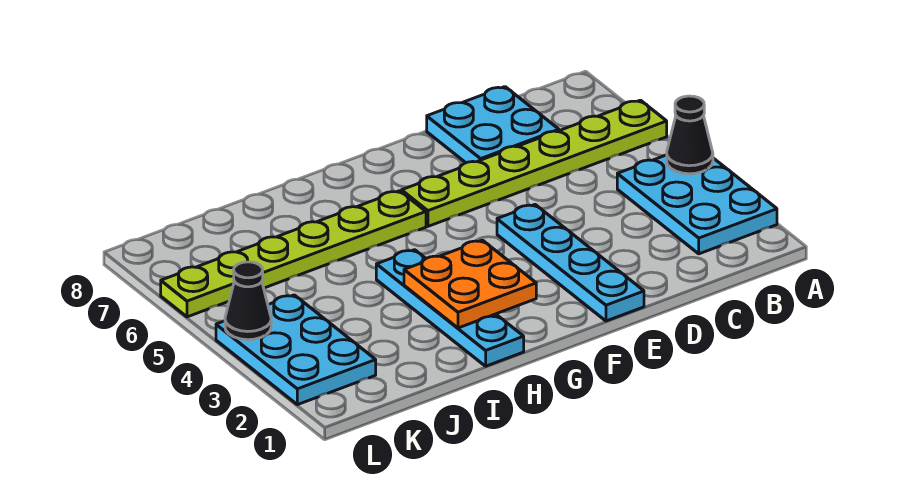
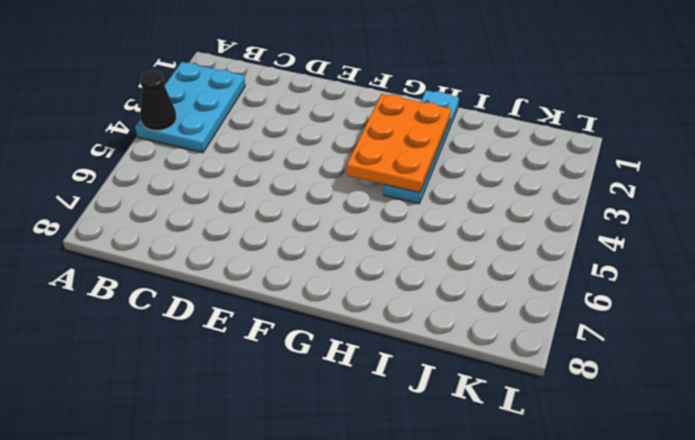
orange 2x3 plate [347,94,451,193] -> orange 2x2 plate [404,240,536,328]
none -> lime 1x6 plate [402,100,667,226]
none -> cyan 2x2 plate [427,87,559,163]

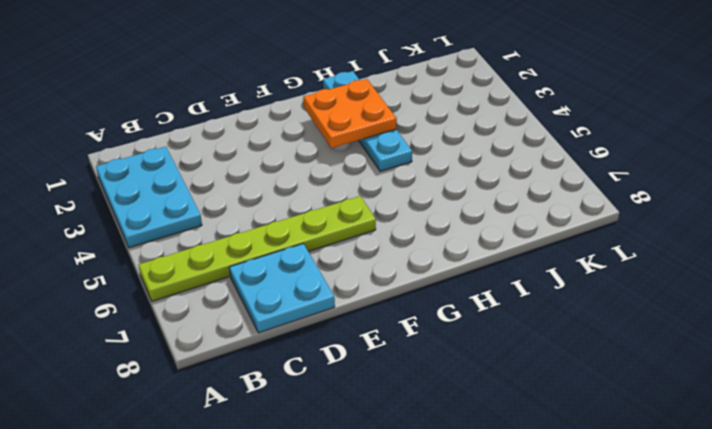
none -> cyan 1x4 plate [497,205,644,321]
none -> lime 1x6 plate [161,191,426,317]

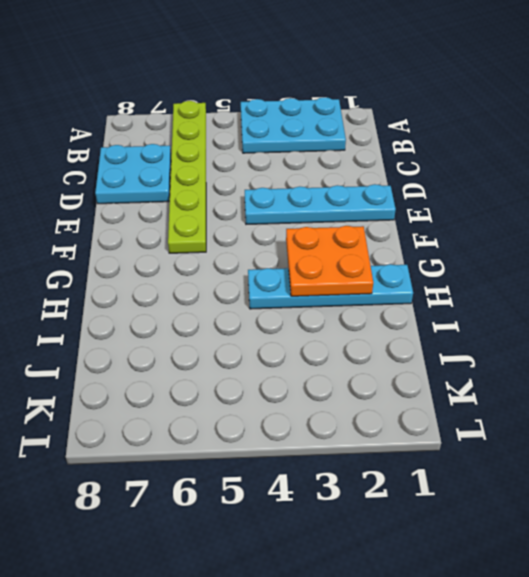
none -> lime 1x6 plate [161,191,426,317]
none -> cyan 2x3 plate [216,295,376,405]

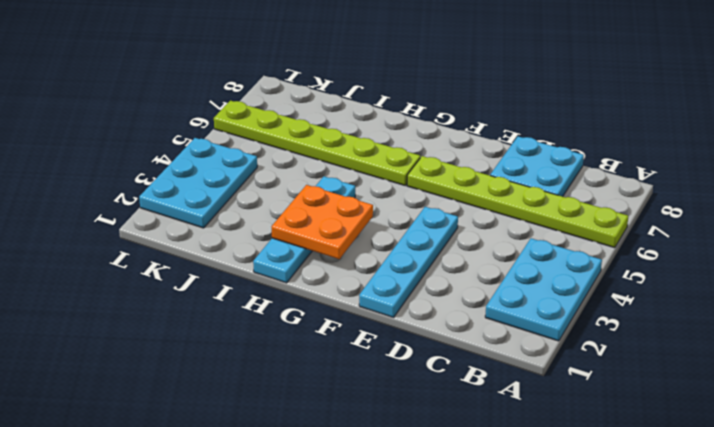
none -> black 1x1 cone [667,96,713,174]
none -> black 1x1 cone [225,262,271,340]

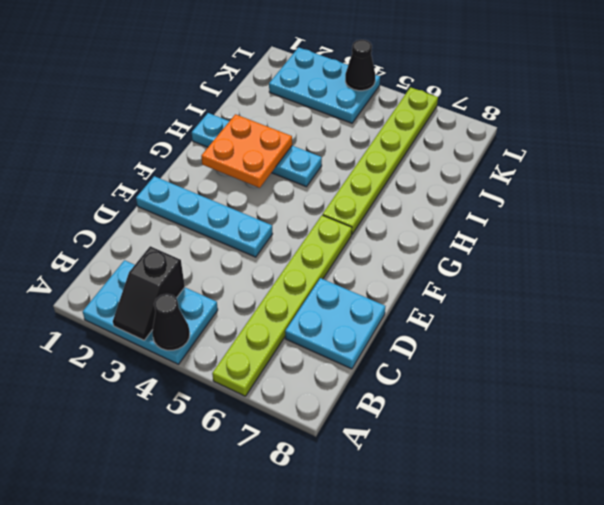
black 1x2 slope [113,246,185,340] -> none

